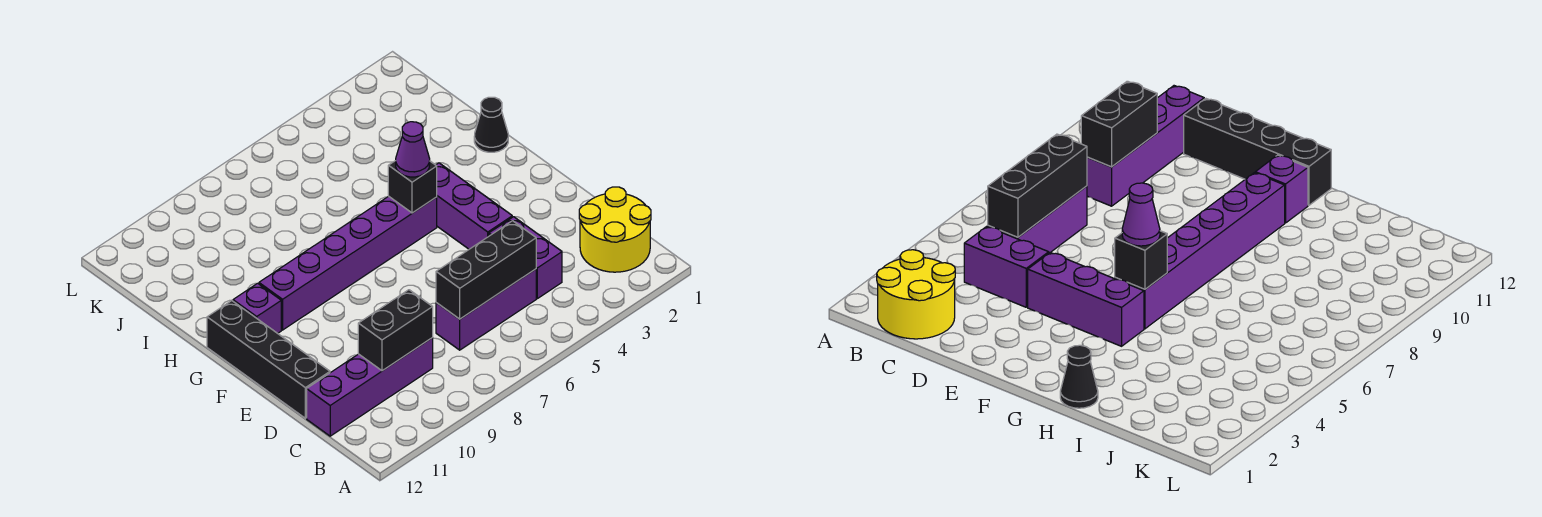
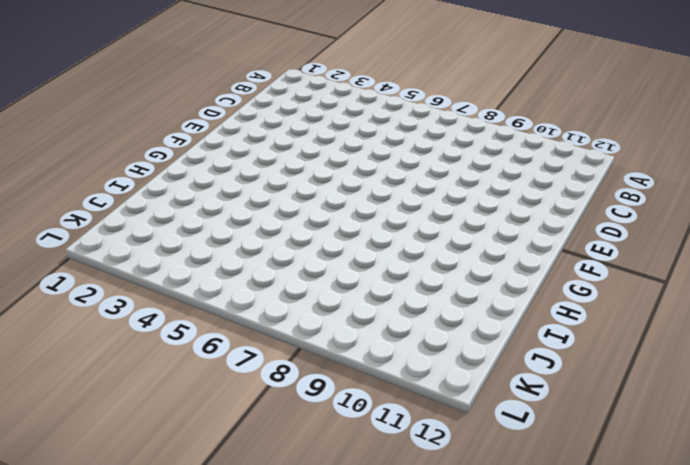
none -> yellow 2x2 round brick [579,187,651,272]
none -> purple 1x2 brick [489,217,562,299]
none -> purple 1x3 brick [436,269,536,350]

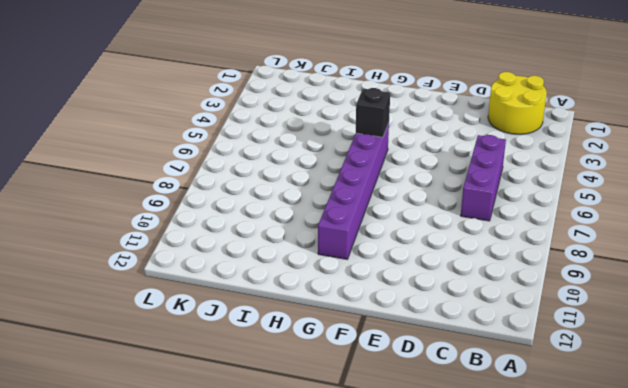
none -> purple 1x2 brick [489,217,562,299]
none -> purple 1x4 brick [307,338,433,436]
none -> black 1x4 brick [207,301,330,418]

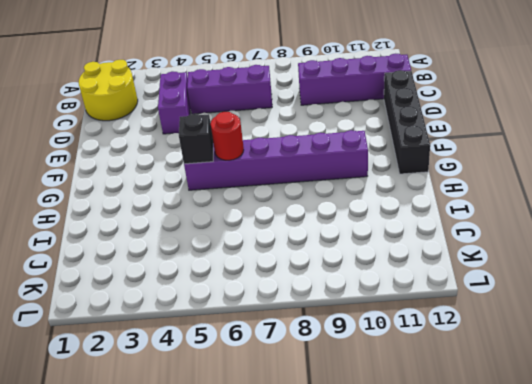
red 1x1 round brick [211,111,244,160] -> none
none -> purple 1x3 brick [436,163,512,249]
none -> purple 1x1 brick [233,283,281,333]
none -> black 1x1 cone [474,97,508,152]

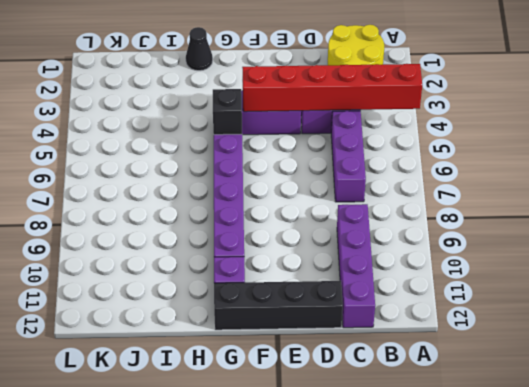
red 1x6 brick [242,64,422,112] -> none
none -> black 1x3 brick [436,221,536,319]
none -> black 1x2 brick [358,290,433,371]
none -> purple 1x1 cone [396,122,430,177]

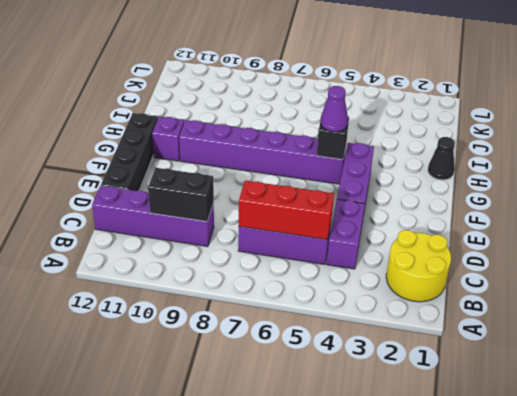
red 1x3 brick [239,181,334,240] -> black 1x3 brick [436,221,536,319]

